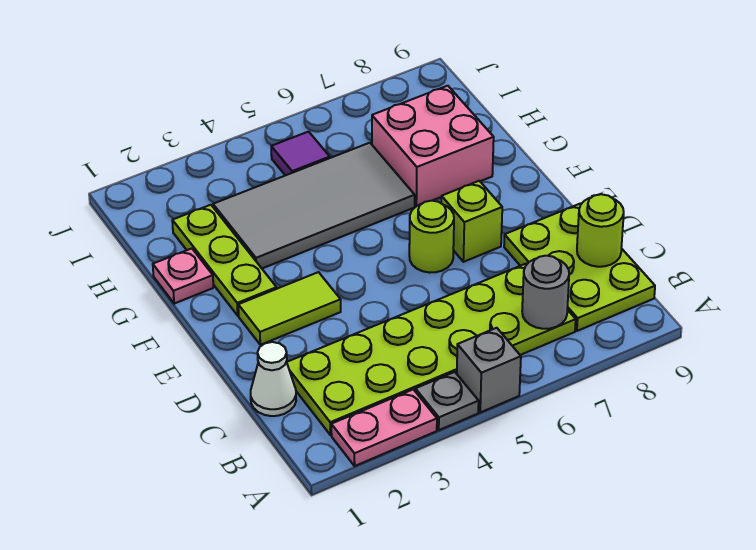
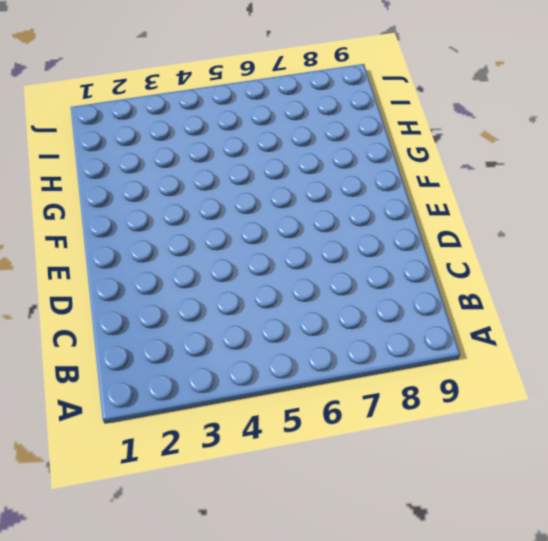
none -> pink 1x2 plate [331,389,437,466]
none -> grey 1x1 plate [415,372,479,430]
none -> grey 1x1 brick [457,328,521,412]

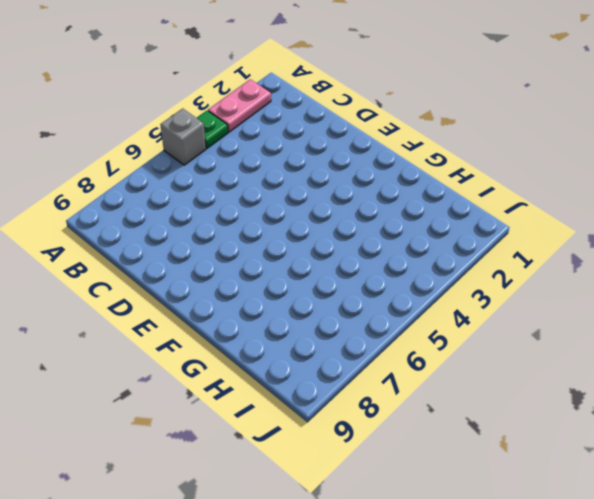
green 1x1 plate [197,111,228,148] -> grey 1x1 plate [415,372,479,430]
none -> lime 2x6 plate [287,263,576,435]
none -> lime 2x3 plate [504,203,655,331]
none -> white 1x1 cone [251,342,296,416]

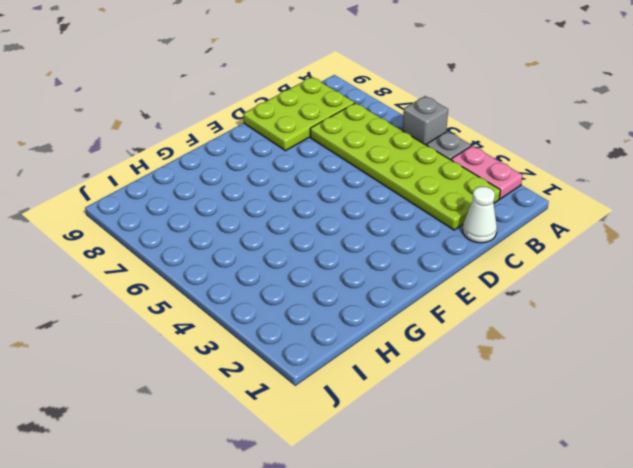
none -> lime 1x2 tile [238,272,341,345]
none -> lime 1x1 round brick [409,201,454,273]
none -> lime 1x1 brick [441,181,502,262]

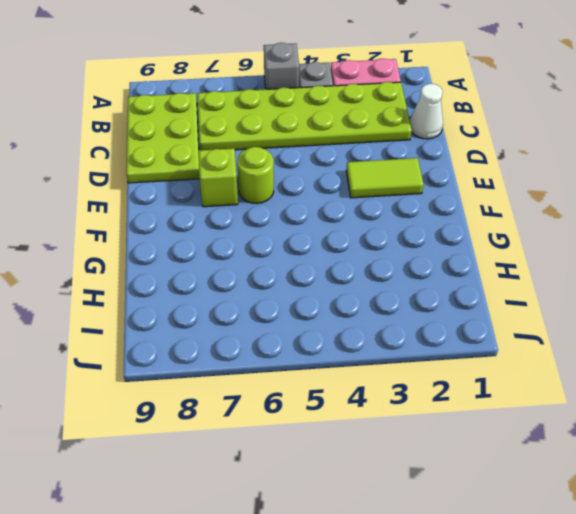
none -> lime 1x3 plate [172,205,277,316]
none -> pink 1x1 plate [153,248,213,304]
none -> grey 2x4 tile [213,143,415,268]

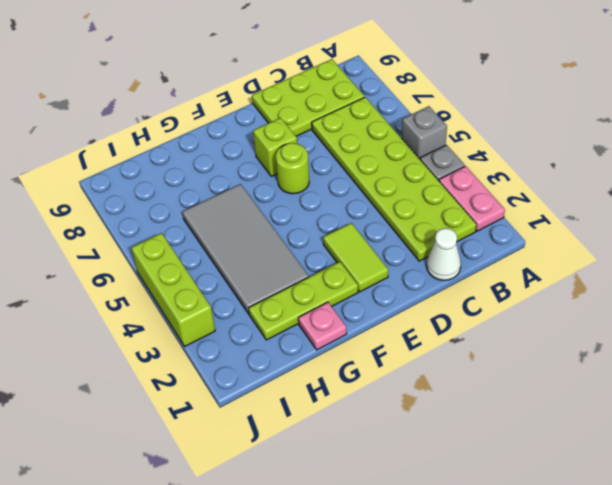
lime 1x3 brick [131,233,215,346] -> none
none -> pink 2x2 brick [372,86,494,206]
none -> purple 1x1 tile [271,132,330,176]
none -> grey 1x1 round brick [522,256,569,329]

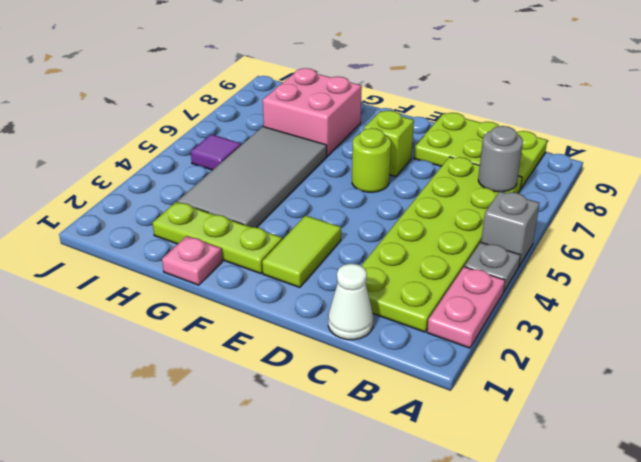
none -> lime 1x1 round brick [577,194,624,267]

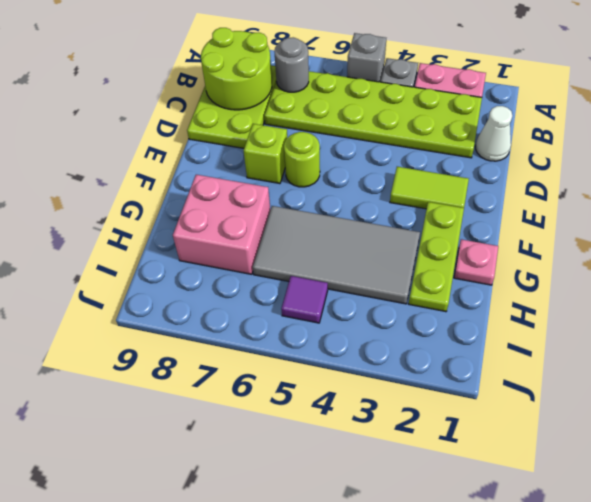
lime 2x2 round brick [201,28,272,110] -> lime 1x1 round brick [577,194,624,267]

